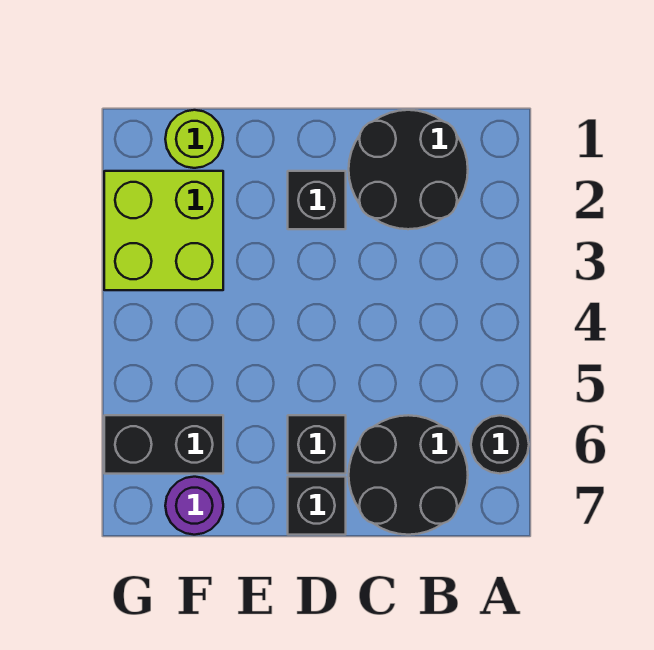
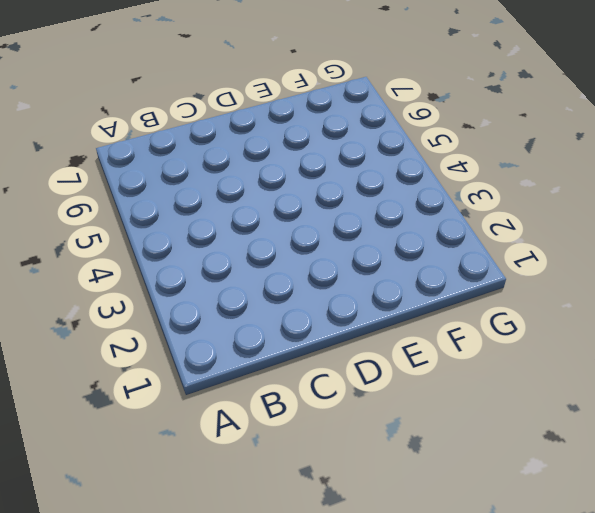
none -> black 1x1 round brick [471,416,529,474]
none -> black 2x2 round brick [349,110,468,229]

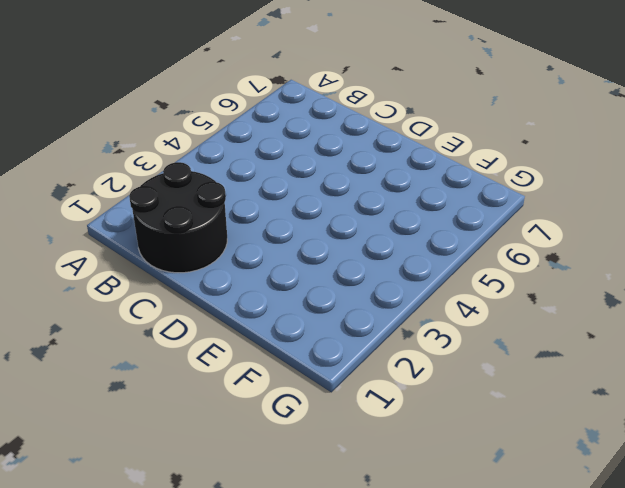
none -> black 1x1 round brick [471,416,529,474]
none -> black 2x2 round brick [349,415,468,535]

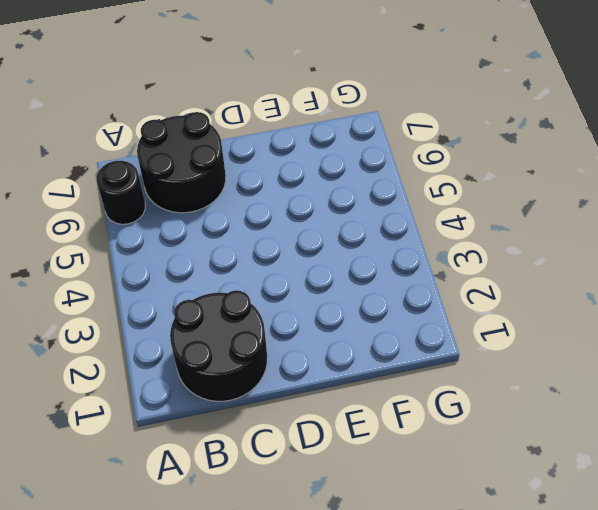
none -> black 1x1 brick [288,171,346,229]
none -> black 1x1 brick [288,415,346,474]

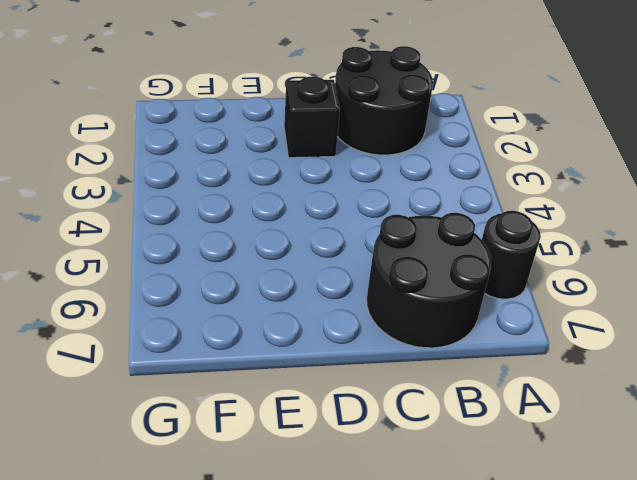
none -> black 1x1 brick [288,415,346,474]
none -> black 1x1 brick [288,477,346,535]

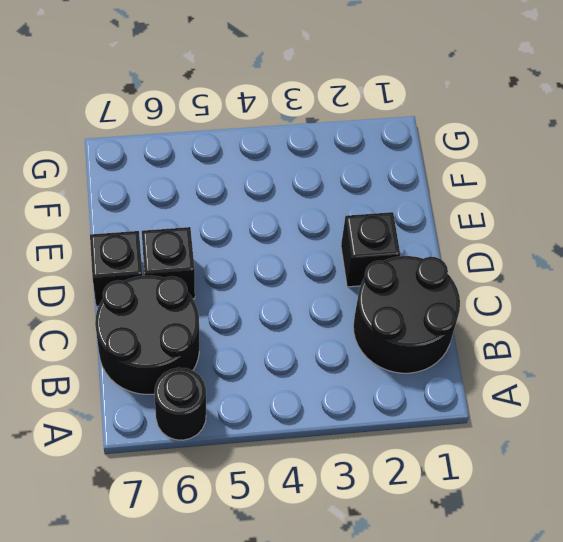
none -> lime 1x1 round brick [165,110,223,168]
none -> lime 2x2 brick [104,171,223,290]

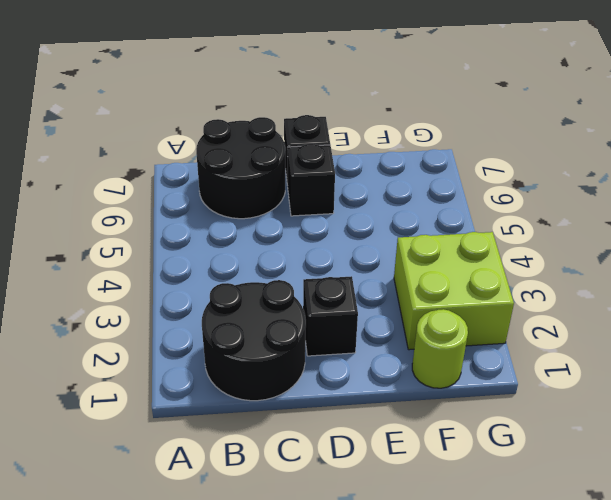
none -> black 1x1 round brick [471,416,529,474]
none -> black 1x2 brick [104,415,223,474]

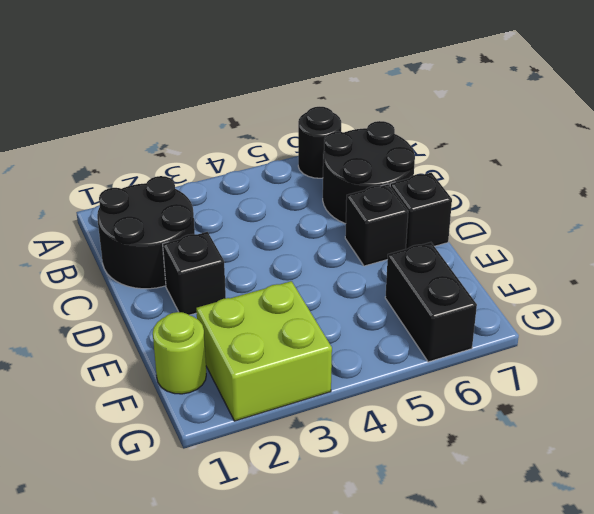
none -> purple 1x1 round brick [165,477,223,535]

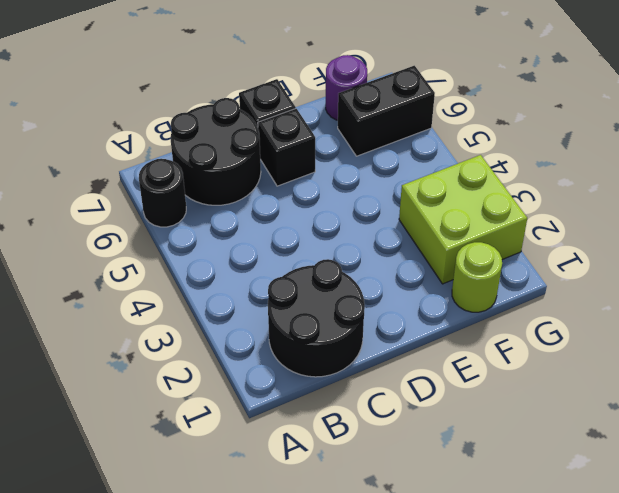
none -> black 1x1 brick [288,171,346,229]

